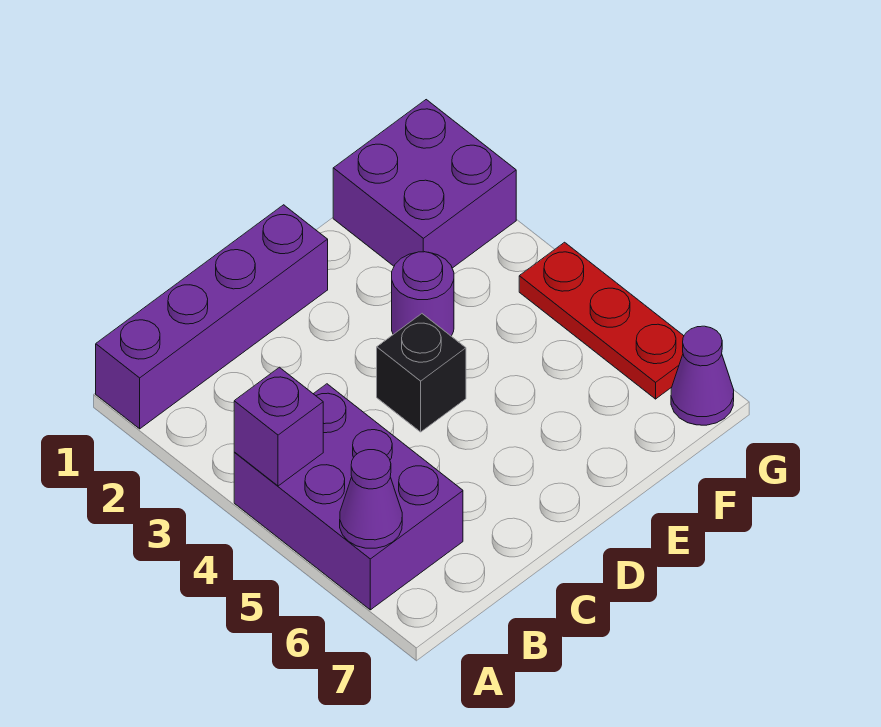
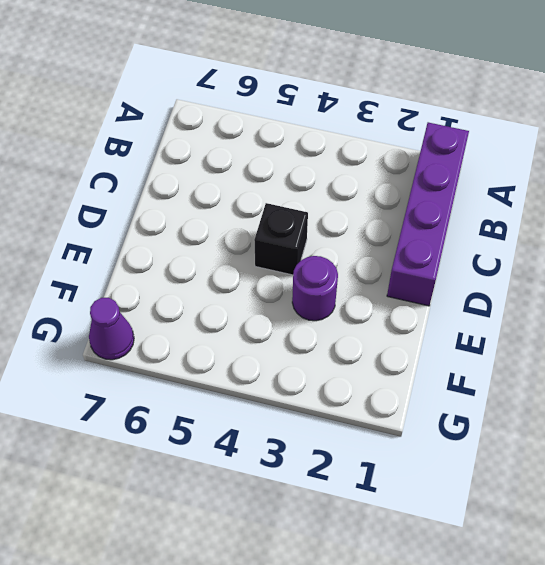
none -> purple 2x3 brick [234,384,463,610]
none -> purple 2x2 brick [333,100,516,268]

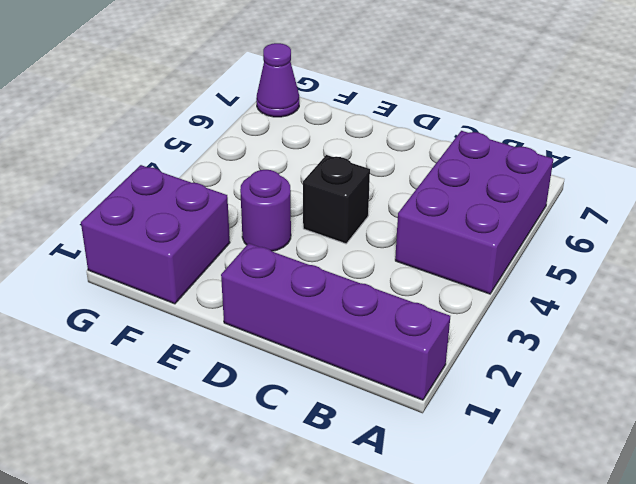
none -> red 1x3 plate [519,242,684,399]
none -> purple 1x1 brick [234,367,323,486]

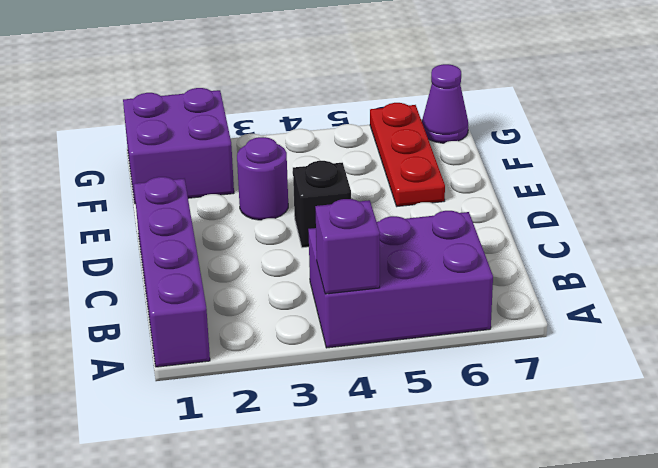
red 1x3 plate [370,103,445,206] -> red 1x3 plate turned to [519,242,684,399]
none -> purple 1x1 cone [340,450,402,548]

